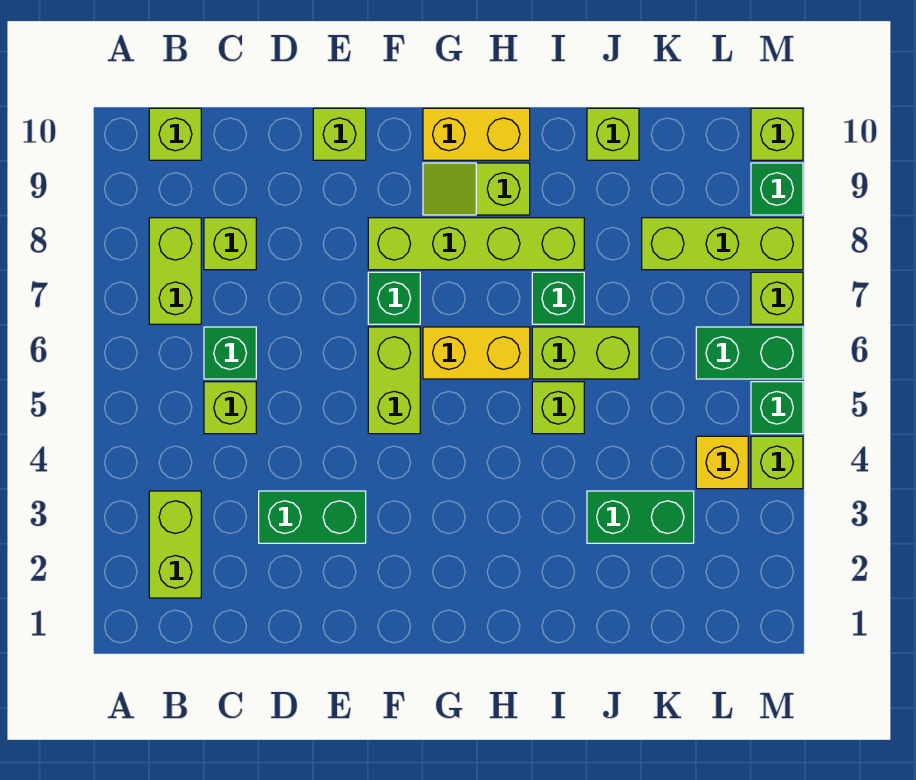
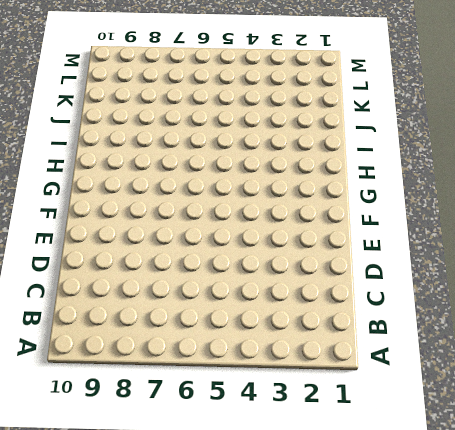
none -> lime 1x2 brick [149,491,201,598]
none -> lime 1x2 brick [149,218,201,324]
none -> lime 1x1 brick [149,108,201,160]

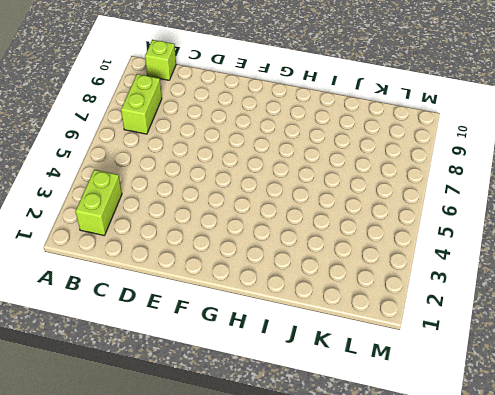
none -> lime 1x1 brick [204,382,256,434]
none -> green 1x1 brick [204,327,256,379]
none -> lime 1x1 brick [204,218,256,270]

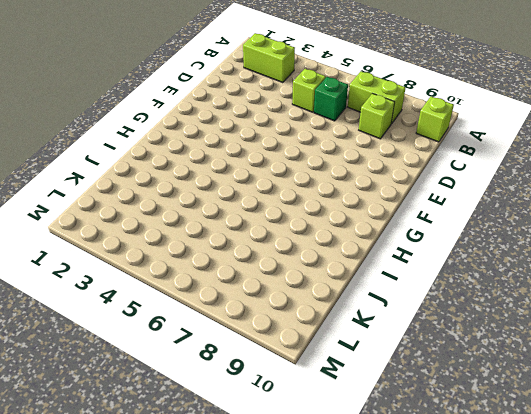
none -> green 1x2 brick [259,491,366,543]
none -> lime 1x1 brick [313,108,366,160]
none -> lime 1x2 brick [368,327,420,434]

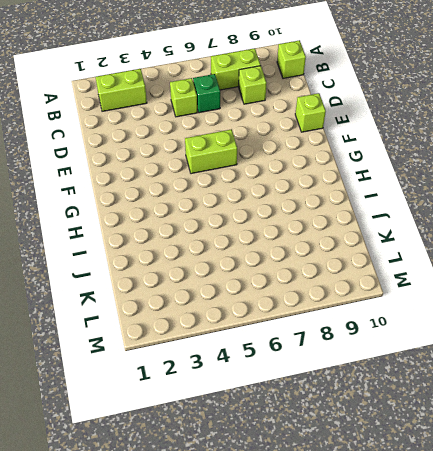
none -> green 1x2 brick [259,491,366,543]
none -> green 1x1 brick [368,272,420,324]
none -> lime 1x4 brick [368,218,584,270]

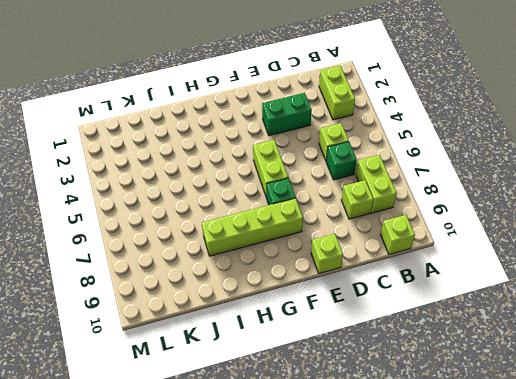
none -> yellow 1x2 brick [423,327,530,379]
none -> lime 1x2 slope [423,163,530,215]
none -> yellow 1x2 brick [423,108,530,160]

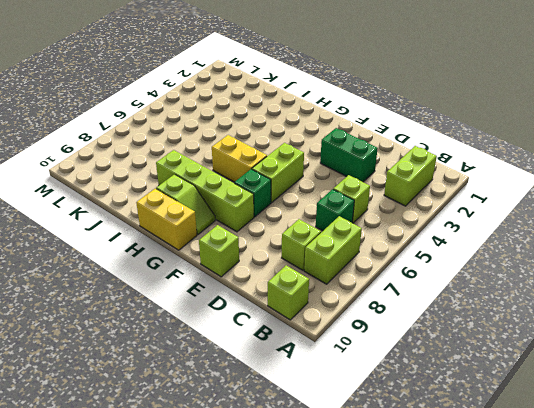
none -> lime 1x1 brick [532,382,584,434]
none -> lime 1x2 brick [532,327,639,379]
none -> green 1x1 brick [532,272,584,324]

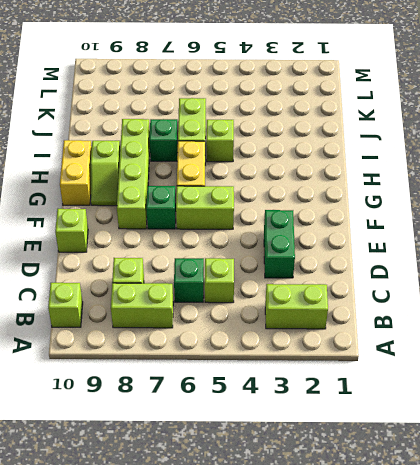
none -> green 1x2 brick [587,491,694,543]
none -> lime 1x1 brick [587,108,639,160]
none -> lime 1x3 brick [642,218,803,270]

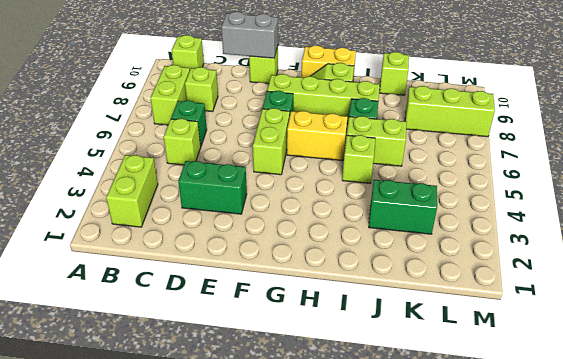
grey 1x2 brick [221,12,278,58] -> none
none -> yellow 1x1 brick [696,436,748,489]
none -> green 1x2 brick [696,327,803,379]
none -> lime 1x1 brick [751,436,803,489]

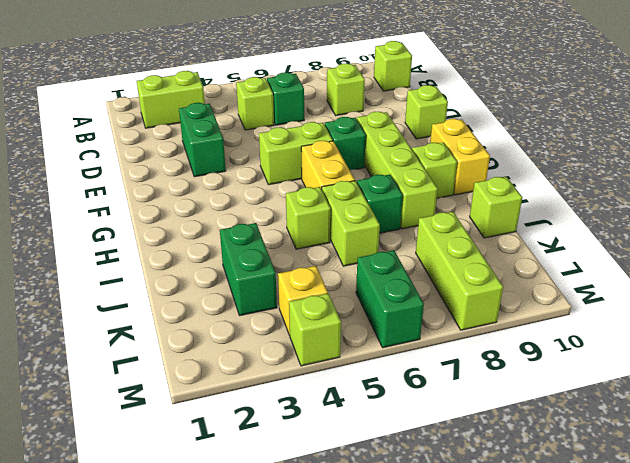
none -> lime 1x2 brick [149,218,201,324]
none -> green 1x1 brick [751,382,803,434]
none -> lime 1x1 brick [751,272,803,324]

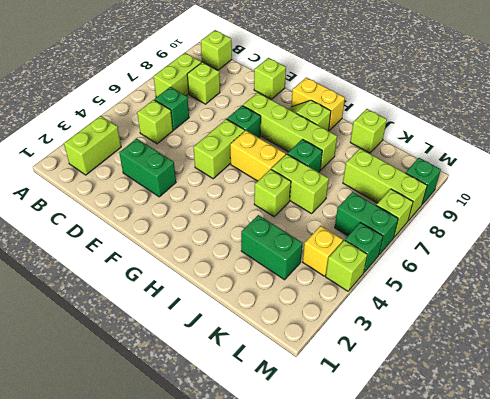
none -> lime 1x1 brick [751,108,803,160]

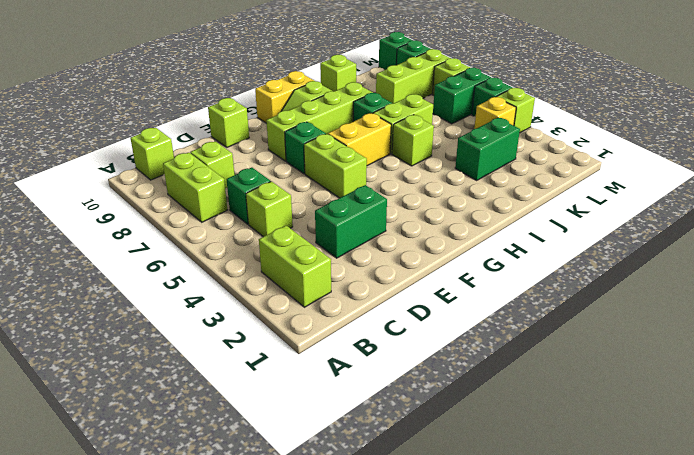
green 1x1 brick [379,32,412,70] -> lime 1x1 brick [751,108,803,160]

